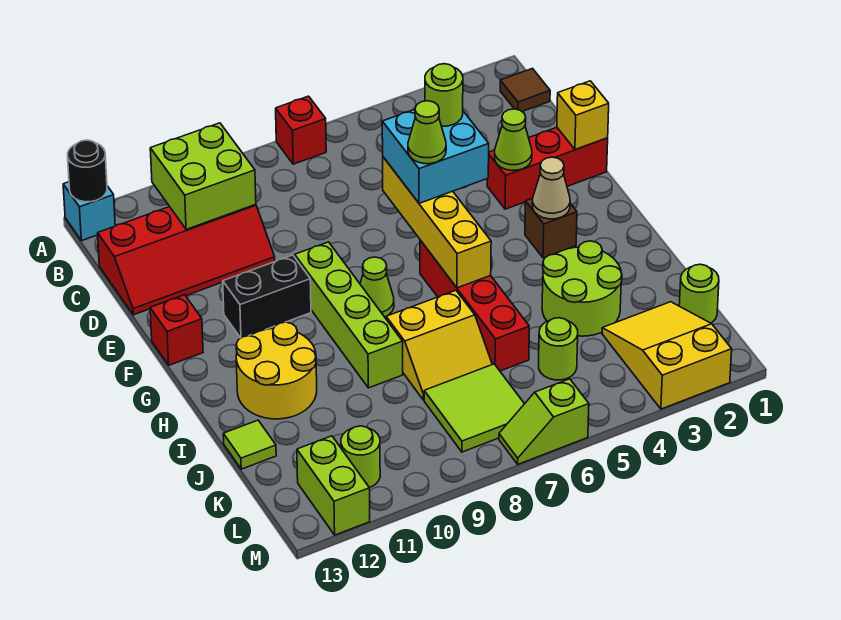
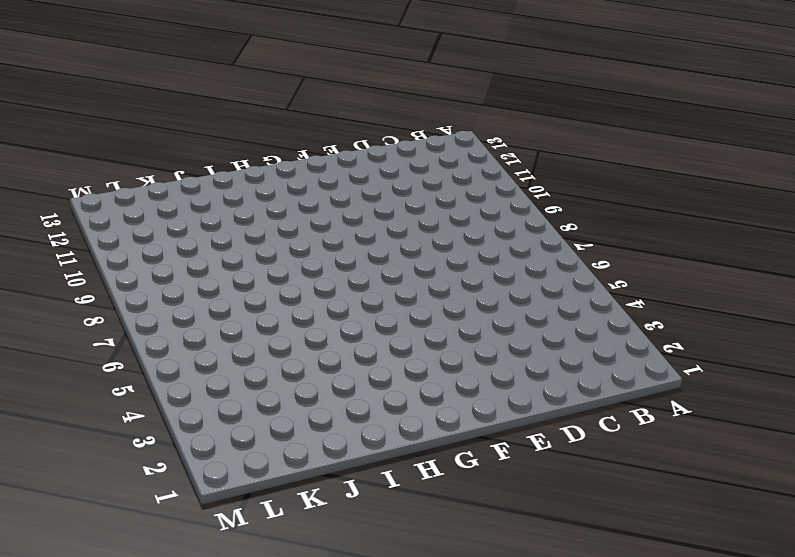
none -> red 1x1 brick [276,96,326,164]
none -> cyan 1x1 brick [63,182,115,241]
none -> brown 1x1 tile [500,69,550,111]
none -> red 2x4 slope [98,204,275,315]

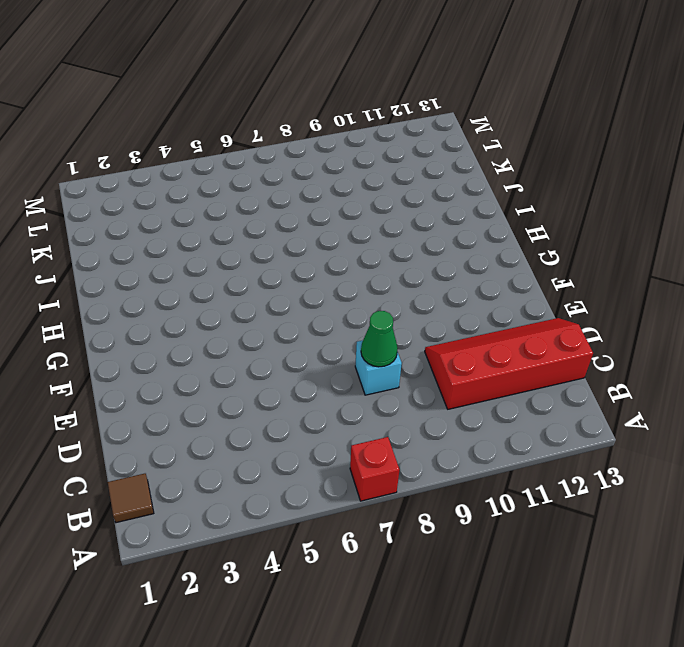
cyan 1x1 brick [355,340,402,395] -> cyan 1x1 brick moved to [63,182,115,241]
green 1x1 cone [361,311,398,367] -> none
none -> red 1x3 brick [487,127,608,209]
none -> lime 1x4 brick [295,242,403,388]
none -> black 1x2 brick [223,255,311,338]
none -> red 1x1 brick [150,295,203,365]

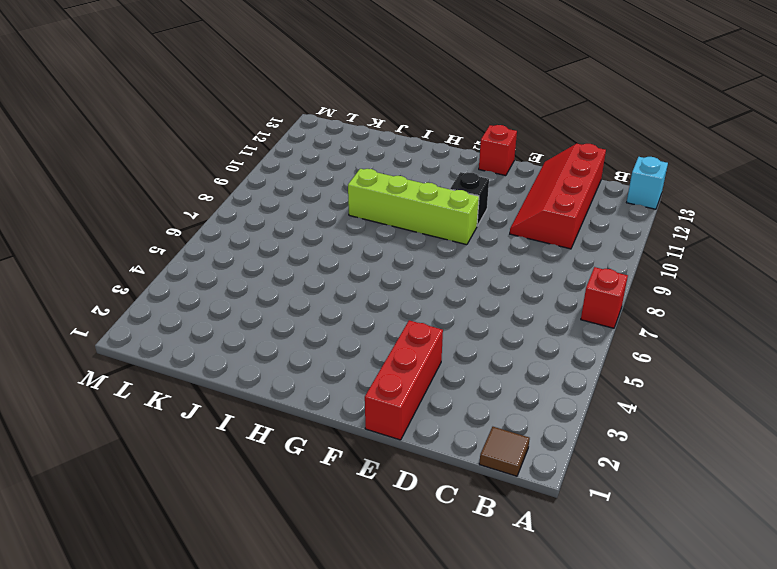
black 1x1 brick [450,172,489,226] -> black 1x2 brick [223,255,311,338]
none -> brown 1x1 brick [525,198,577,258]
none -> red 1x4 brick [420,240,529,371]
none -> lime 1x1 cone [360,257,394,317]
none -> yellow 2x2 round brick [236,322,317,419]

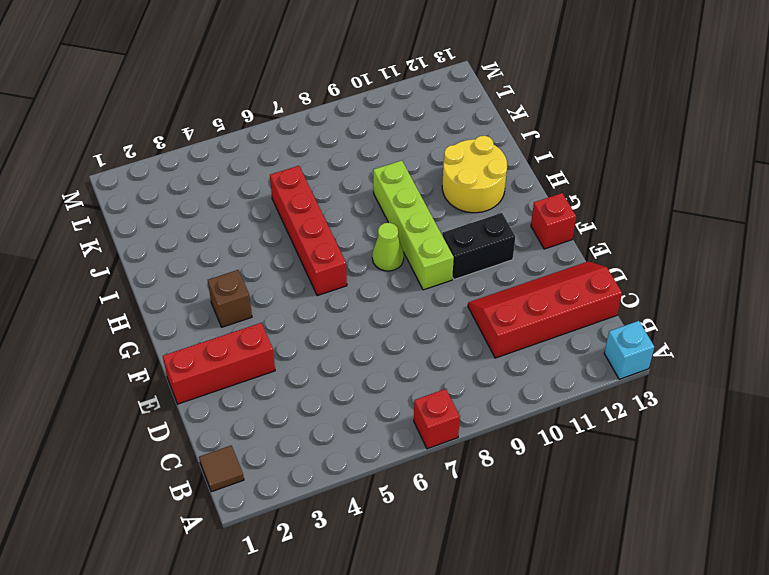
none -> lime 2x2 round brick [542,241,622,336]
none -> yellow 2x2 slope [386,290,492,400]
none -> lime 1x1 tile [223,420,276,469]
none -> lime 1x1 round brick [679,264,719,323]

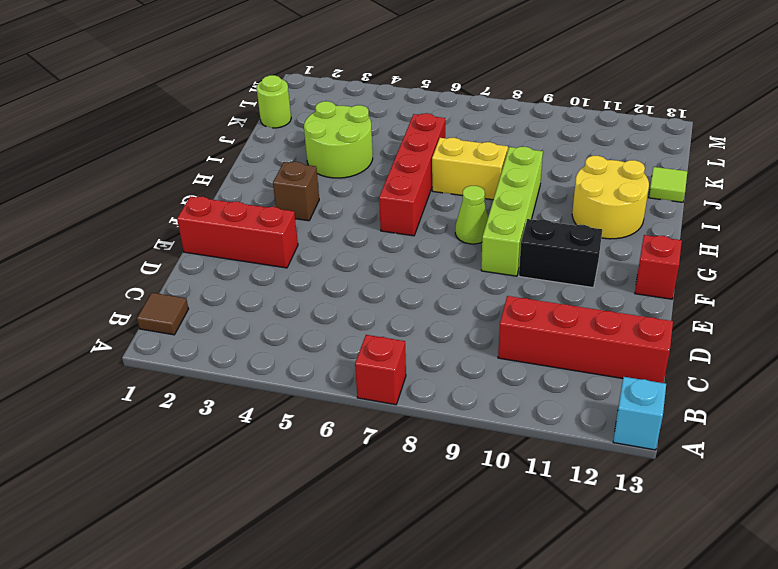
none -> yellow 2x3 slope [602,302,732,409]
none -> lime 1x1 round brick [539,318,578,380]
none -> lime 2x2 tile [424,364,524,452]
none -> lime 1x1 round brick [341,426,380,488]

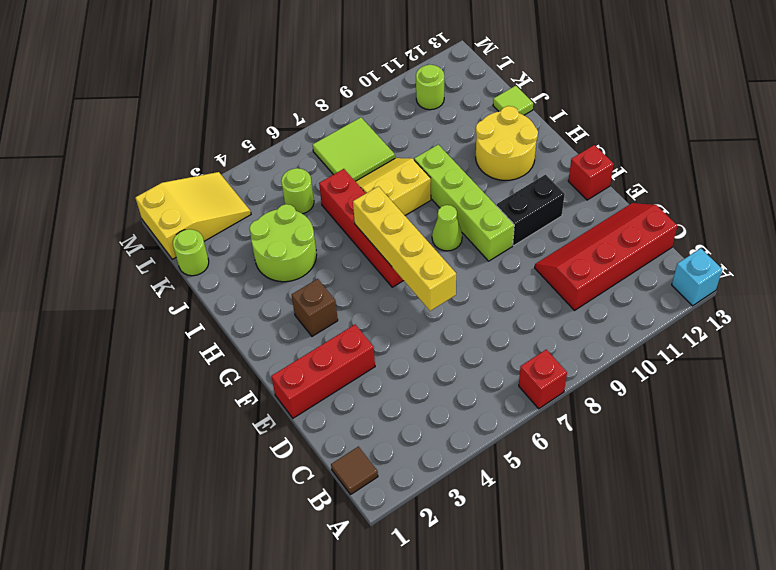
yellow 2x3 slope [135,172,251,259] -> yellow 2x3 slope turned to [602,302,732,409]
none -> lime 1x2 brick [297,436,370,535]
none -> lime 1x2 slope [499,379,589,464]
none -> black 1x1 round brick [68,140,107,202]
none -> lime 2x2 brick [150,123,256,229]

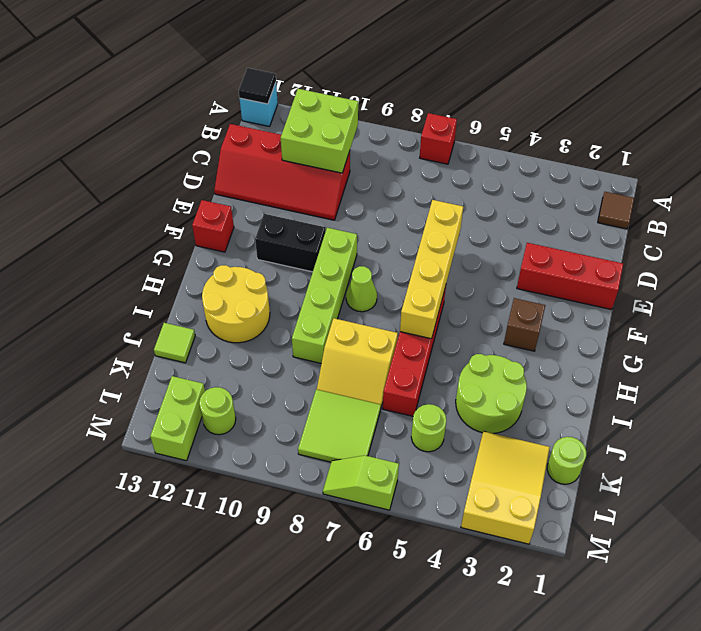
black 1x1 tile [239,68,276,104] -> black 1x1 round brick [68,140,107,202]
none -> yellow 1x1 brick [557,81,609,150]
none -> lime 1x1 cone [495,109,532,170]
none -> tan 1x1 cone [532,157,570,219]
none -> cyan 2x2 brick [382,110,489,203]

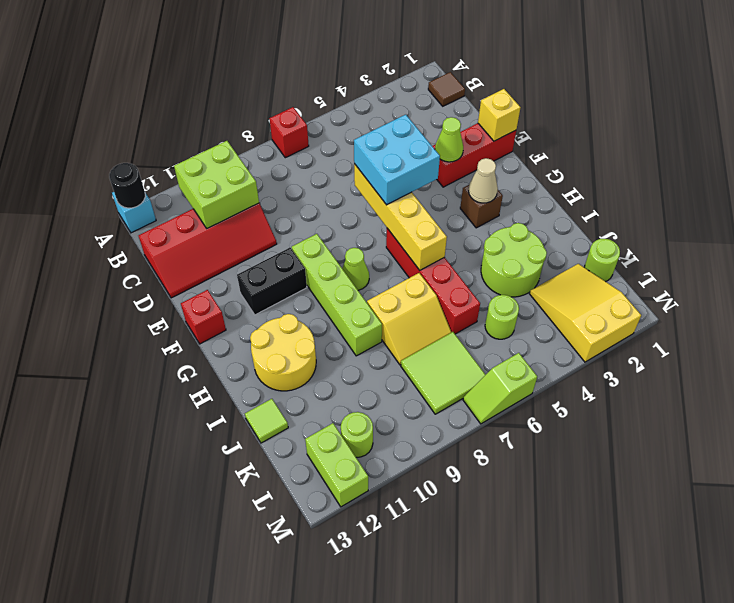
none -> lime 1x1 round brick [425,64,463,126]
none -> lime 1x1 cone [408,101,446,164]

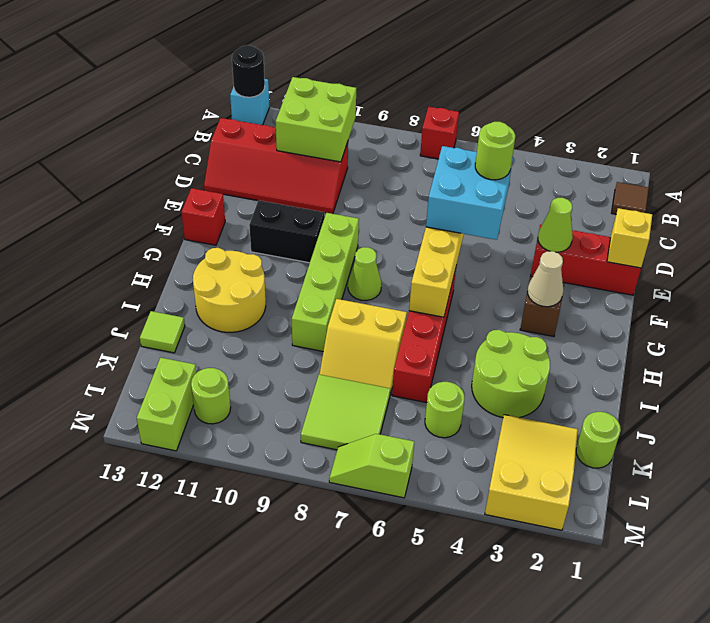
none -> lime 1x1 cone [408,101,446,164]

